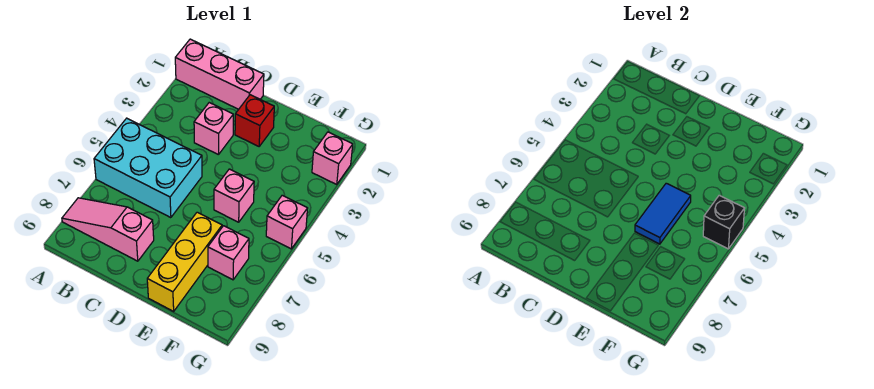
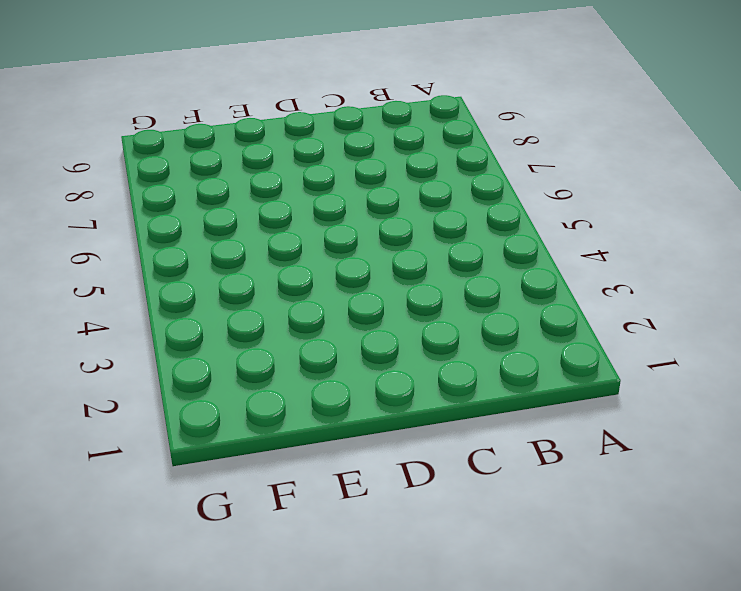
none -> pink 1x3 brick [175,39,264,109]
none -> cyan 2x3 brick [94,118,202,218]
none -> pink 1x3 slope [62,198,154,261]

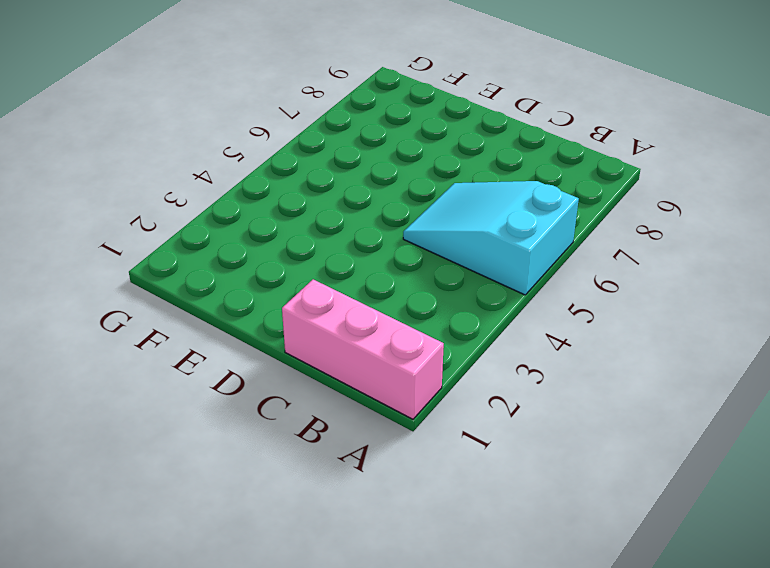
cyan 2x3 slope [403,181,579,295] -> cyan 2x3 brick [94,118,202,218]
none -> pink 1x3 slope [62,198,154,261]
none -> pink 1x1 brick [194,103,233,155]
none -> red 1x1 brick [235,95,274,146]

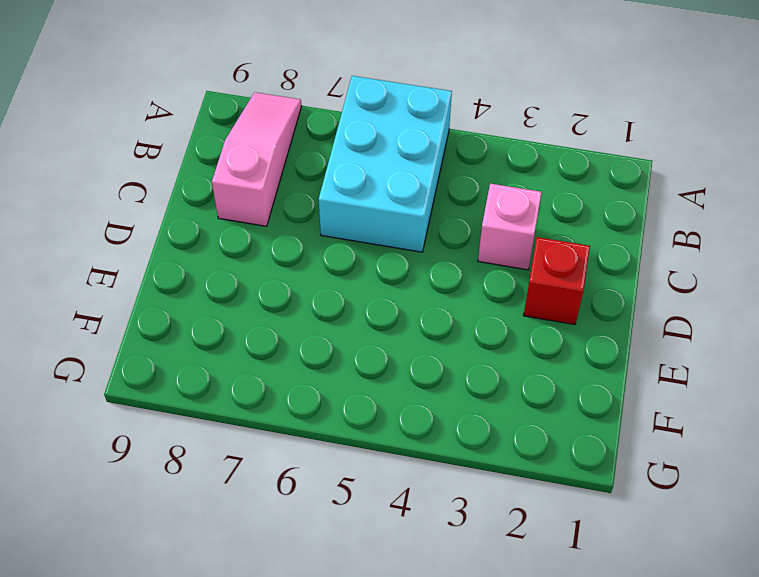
none -> pink 1x3 brick [175,39,264,109]
none -> pink 1x1 brick [214,169,254,222]
none -> yellow 1x3 brick [147,212,222,311]

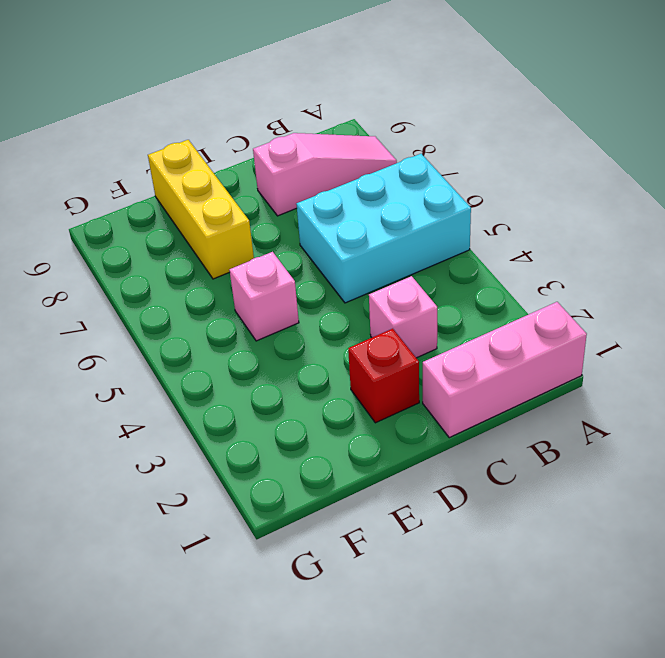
none -> pink 1x1 brick [208,226,249,280]
none -> pink 1x1 brick [312,132,353,184]
none -> pink 1x1 brick [266,195,308,249]

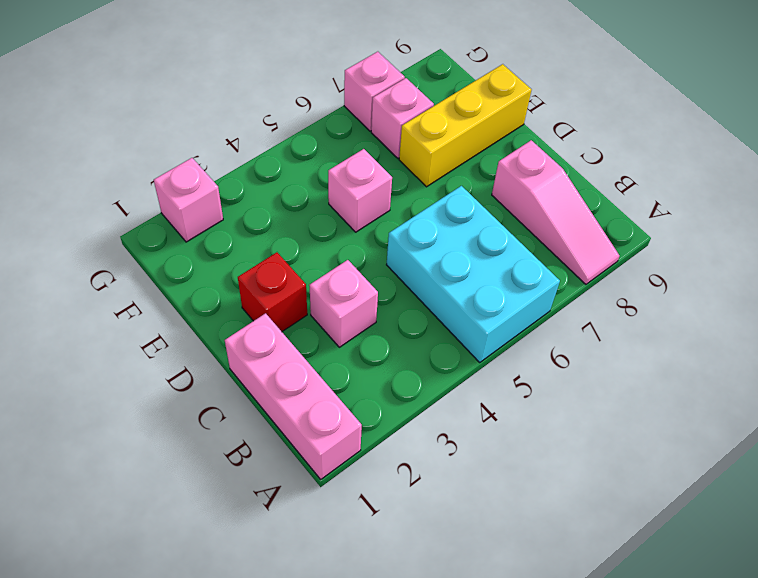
pink 1x1 brick [344,52,405,131] -> pink 1x1 brick moved to [266,195,308,249]
none -> blue 1x2 tile [635,183,691,244]
none -> black 1x1 brick [703,195,745,249]

